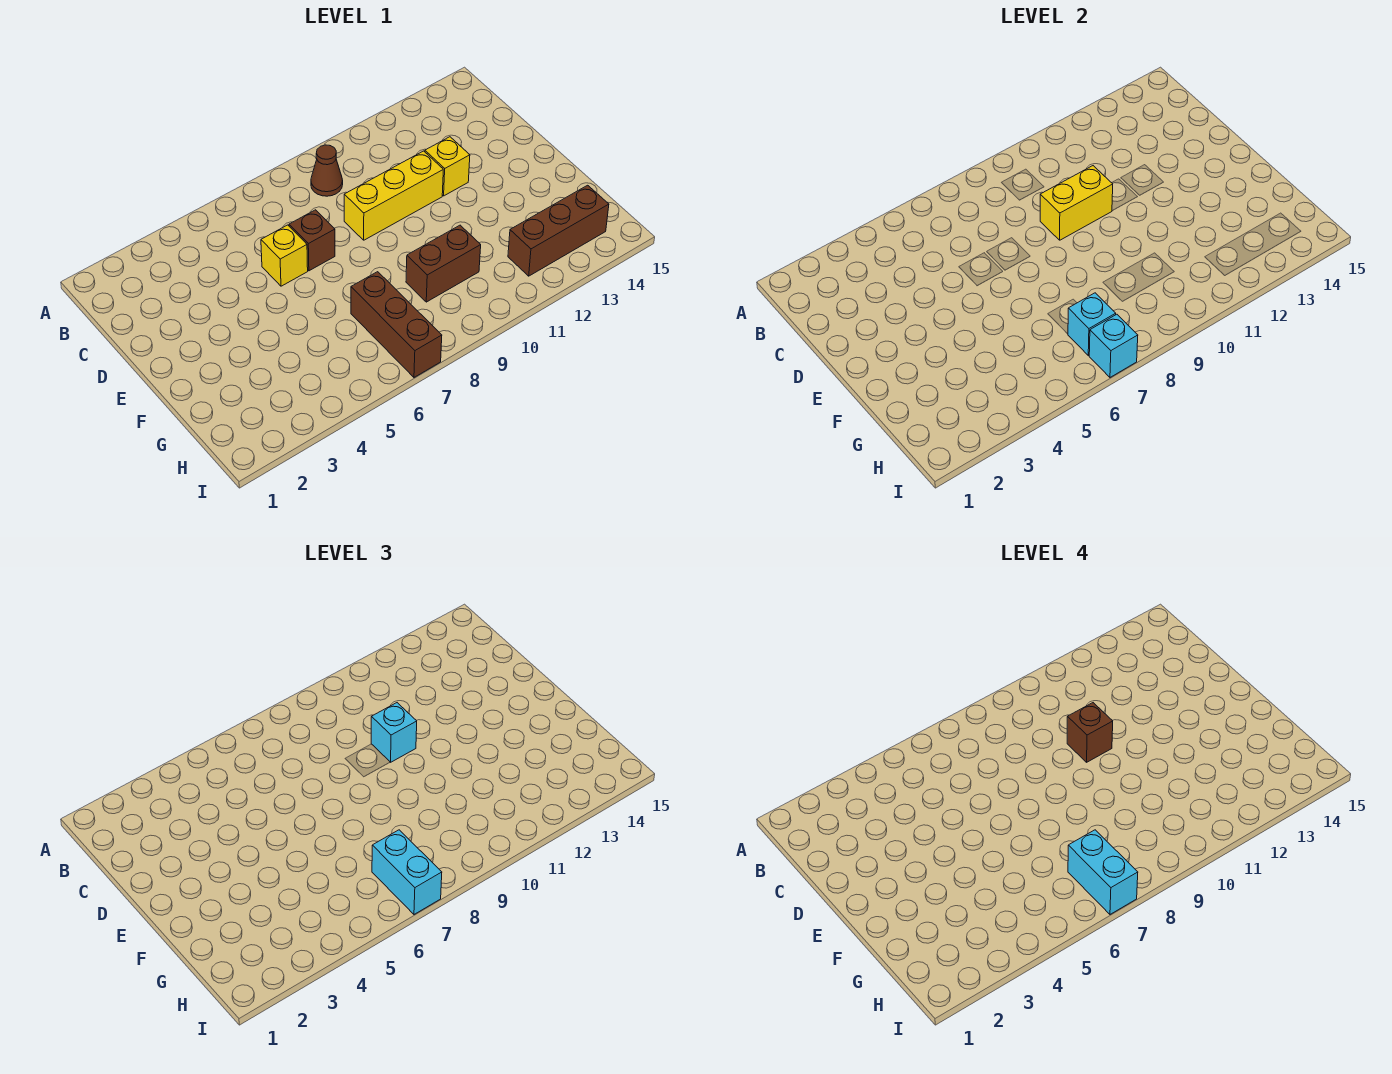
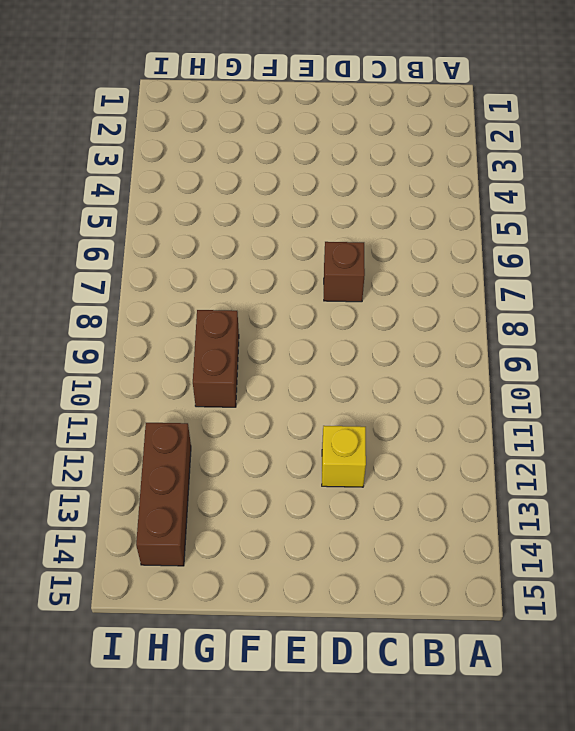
none -> brown 1x1 cone [311,145,343,196]
none -> yellow 1x1 brick [261,225,308,286]
none -> yellow 1x3 brick [344,151,443,240]

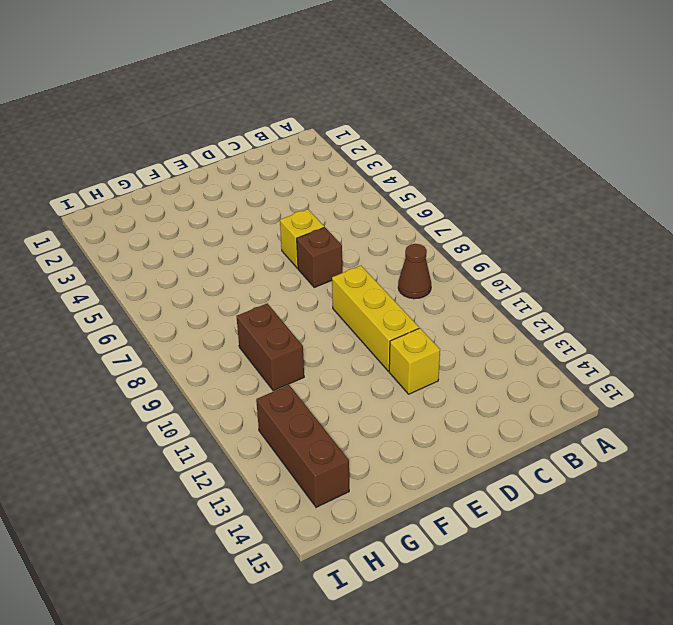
none -> brown 1x3 brick [351,272,442,377]
none -> yellow 1x2 brick [1040,166,1113,240]
none -> cyan 1x1 brick [1068,293,1116,356]

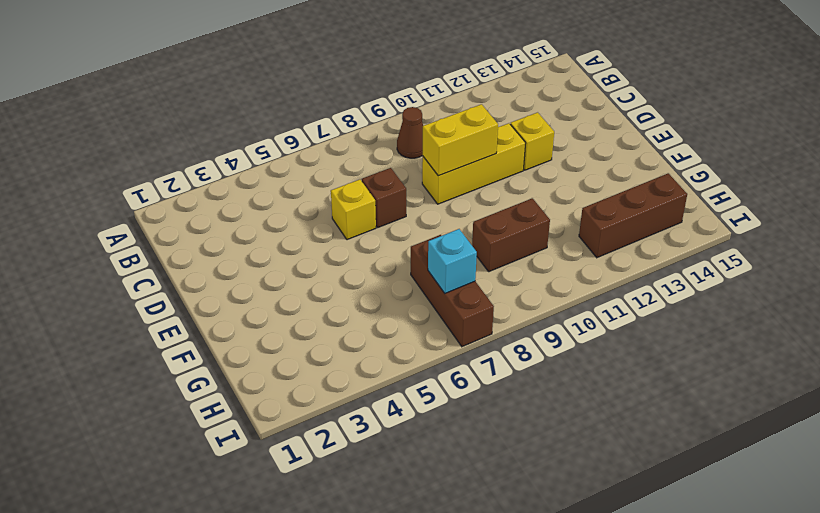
none -> cyan 1x1 brick [1089,314,1138,377]
none -> cyan 1x1 brick [371,703,417,762]
none -> cyan 1x2 brick [372,830,442,914]

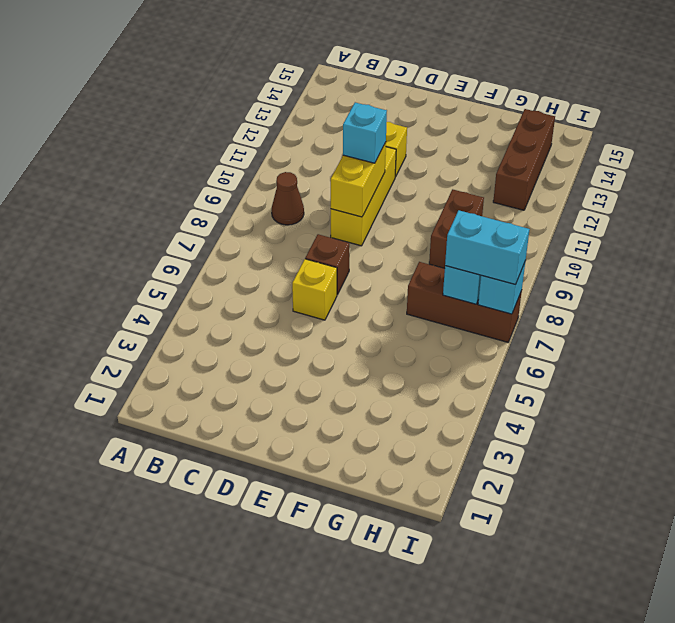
none -> brown 1x1 brick [1067,703,1113,762]
none -> cyan 1x2 brick [1068,830,1138,914]

